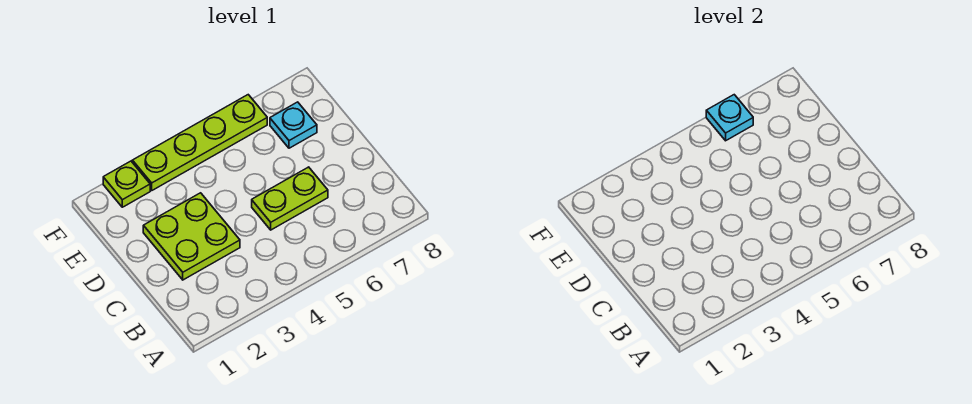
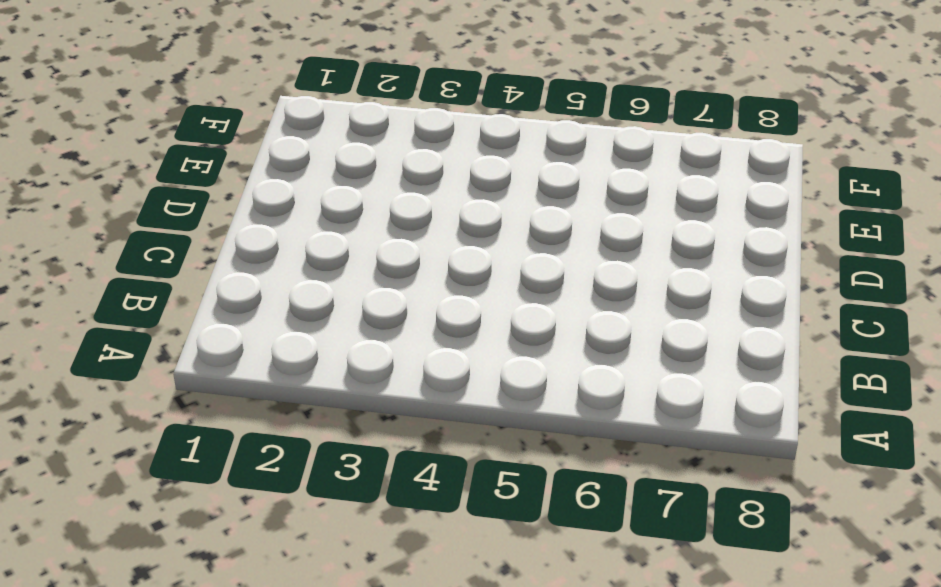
none -> lime 2x2 plate [143,193,240,280]
none -> lime 1x2 plate [252,167,328,230]

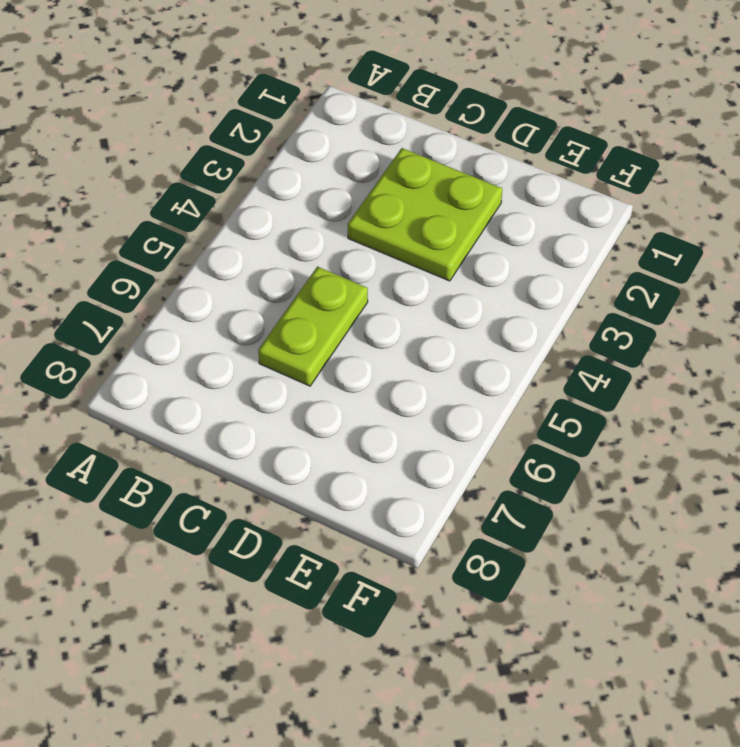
none -> cyan 1x1 plate [270,102,317,148]
none -> lime 1x1 plate [103,161,150,207]

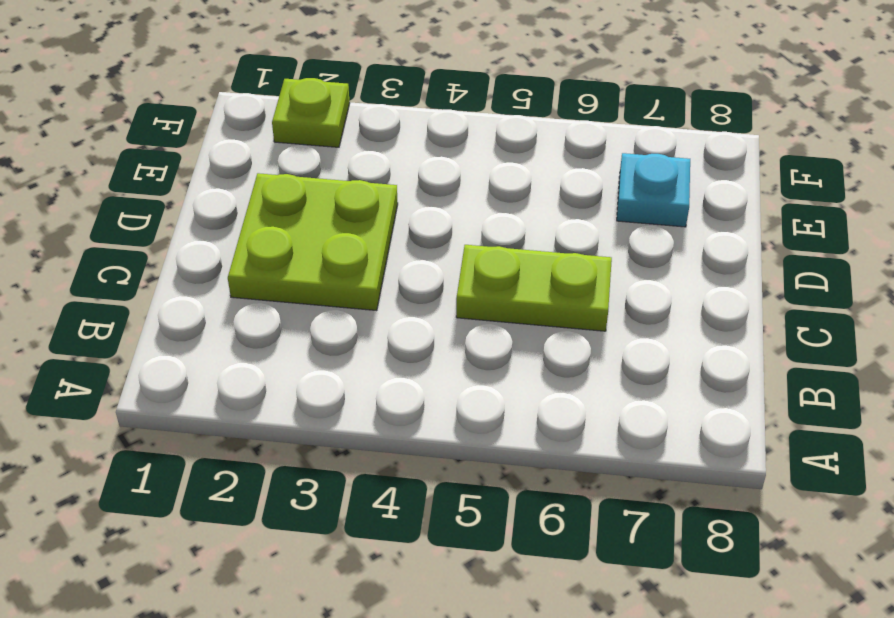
none -> lime 1x4 plate [132,95,267,190]
none -> cyan 1x1 plate [706,95,753,141]

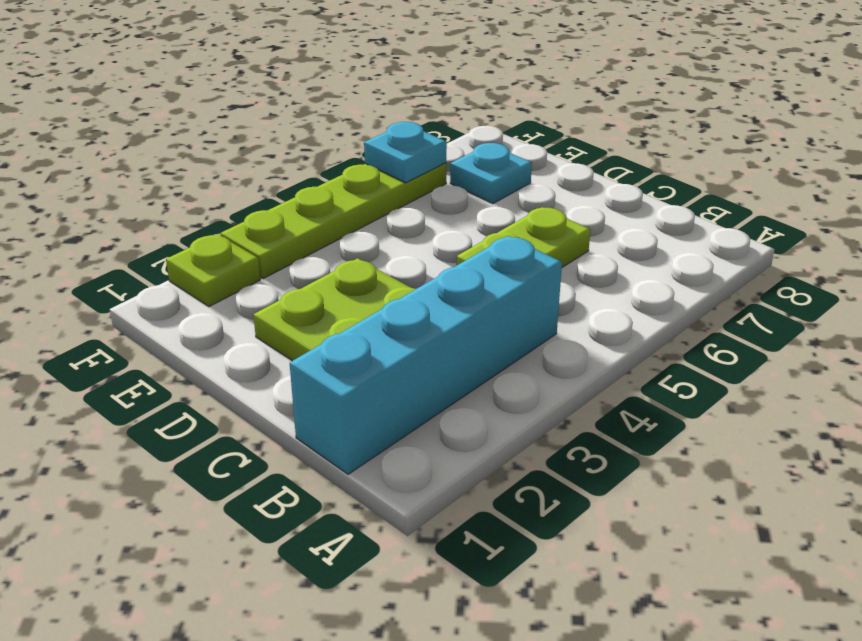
cyan 1x4 brick [290,236,562,474] -> none

